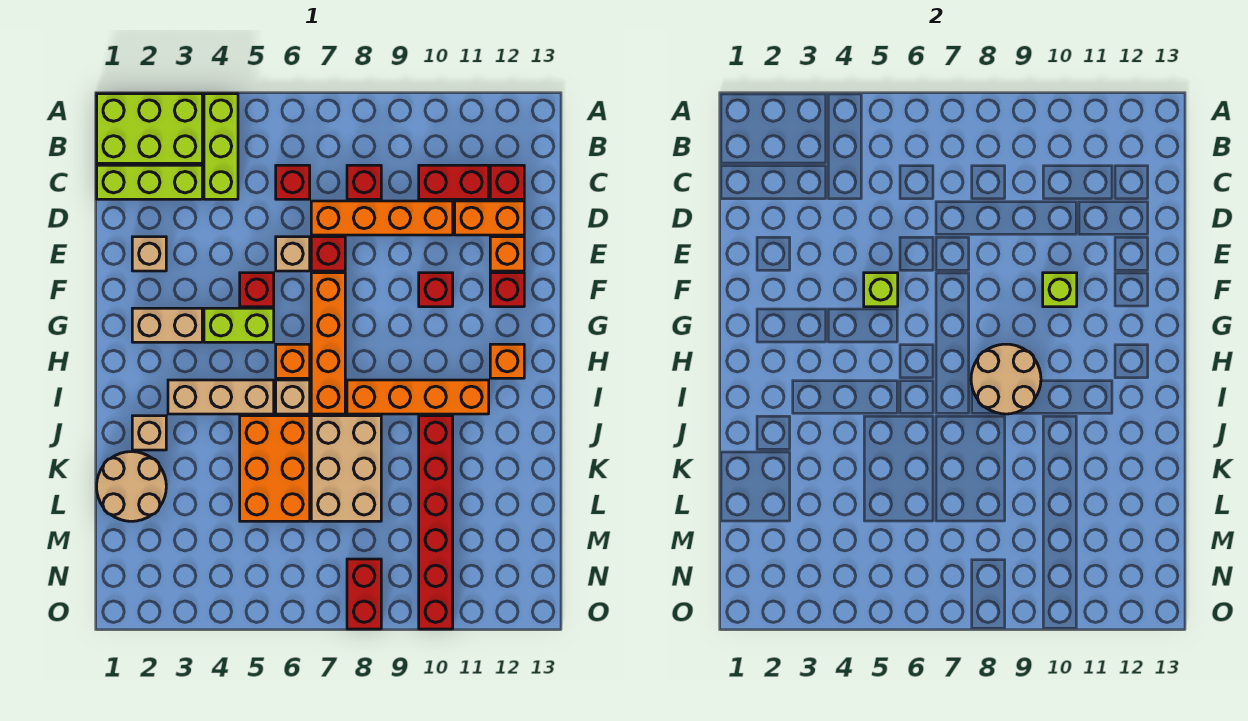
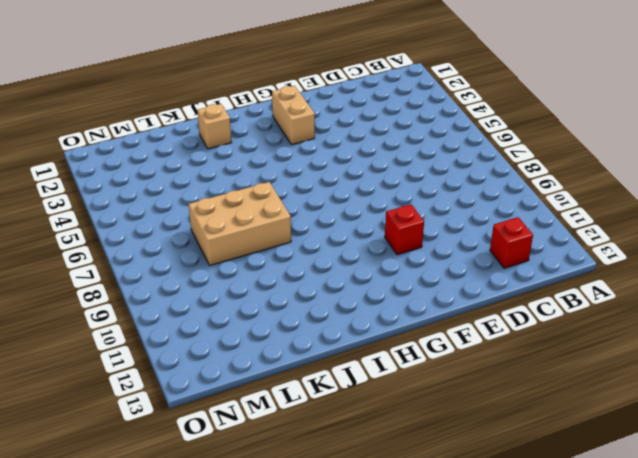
none -> lime 2x3 brick [97,94,202,163]
none -> lime 1x3 brick [204,94,238,199]
none -> lime 1x3 brick [97,165,202,199]
none -> red 1x1 brick [276,165,310,199]

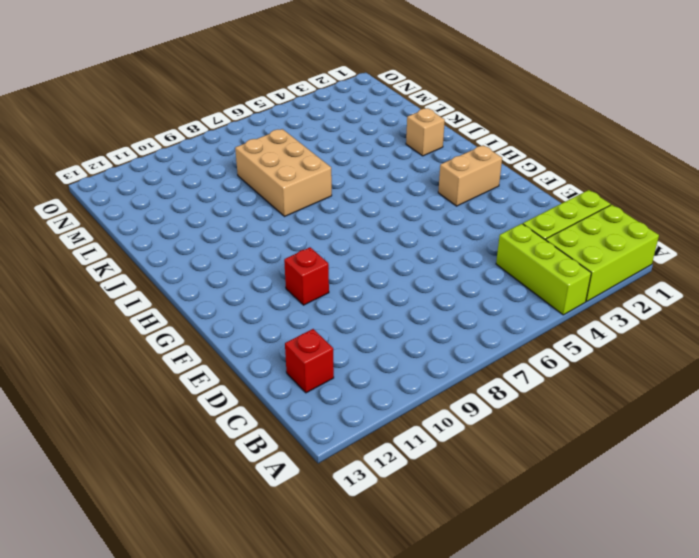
none -> red 1x1 brick [276,165,310,199]
none -> red 1x1 brick [347,165,381,199]
none -> red 1x2 brick [419,165,489,199]
none -> orange 1x4 brick [311,201,453,235]

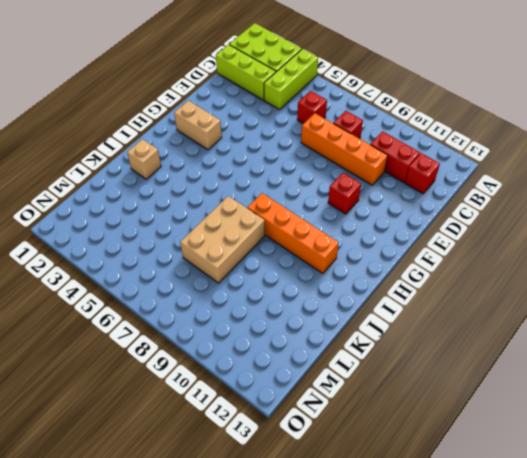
none -> orange 1x2 brick [455,201,524,235]
none -> tan 1x1 brick [132,237,166,271]
none -> tan 1x1 brick [276,237,310,271]
none -> red 1x1 brick [311,237,345,271]

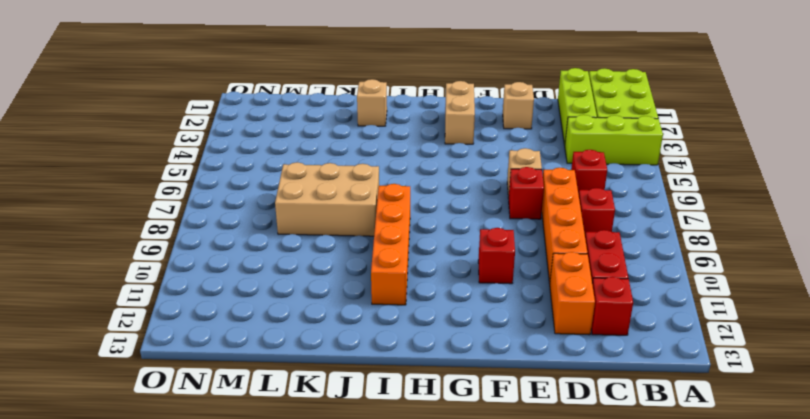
none -> orange 1x1 brick [490,237,524,271]
none -> red 1x1 brick [240,273,274,307]
none -> orange 1x4 brick [311,273,345,414]
none -> red 1x1 brick [490,273,524,307]

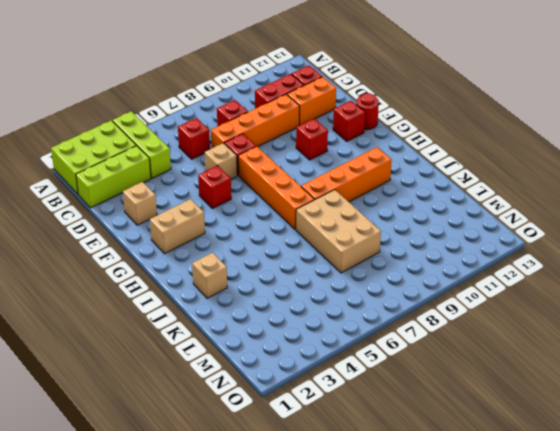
red 1x1 round brick [356,93,379,130] -> none
none -> orange 1x1 brick [490,237,524,271]
none -> lime 1x2 brick [204,308,274,342]
none -> orange 1x1 brick [276,344,310,378]
none -> orange 1x1 brick [490,344,524,378]

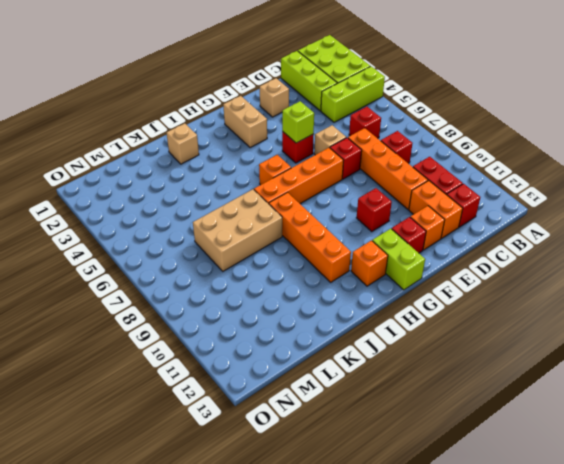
lime 1x2 brick [372,229,425,290] -> lime 1x2 brick moved to [204,308,274,342]
none -> tan 1x3 brick [168,380,274,414]
none -> tan 1x1 brick [276,380,310,414]
none -> orange 2x3 brick [240,416,310,521]
none -> red 1x6 brick [419,416,453,629]

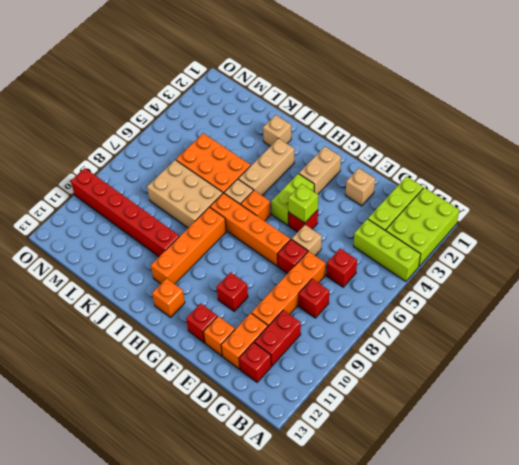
none -> tan 2x2 round brick [97,452,166,521]
none -> red 1x2 brick [347,559,381,629]
none -> lime 1x1 brick [1043,273,1077,307]
none -> tan 2x2 round brick [971,344,1041,414]

